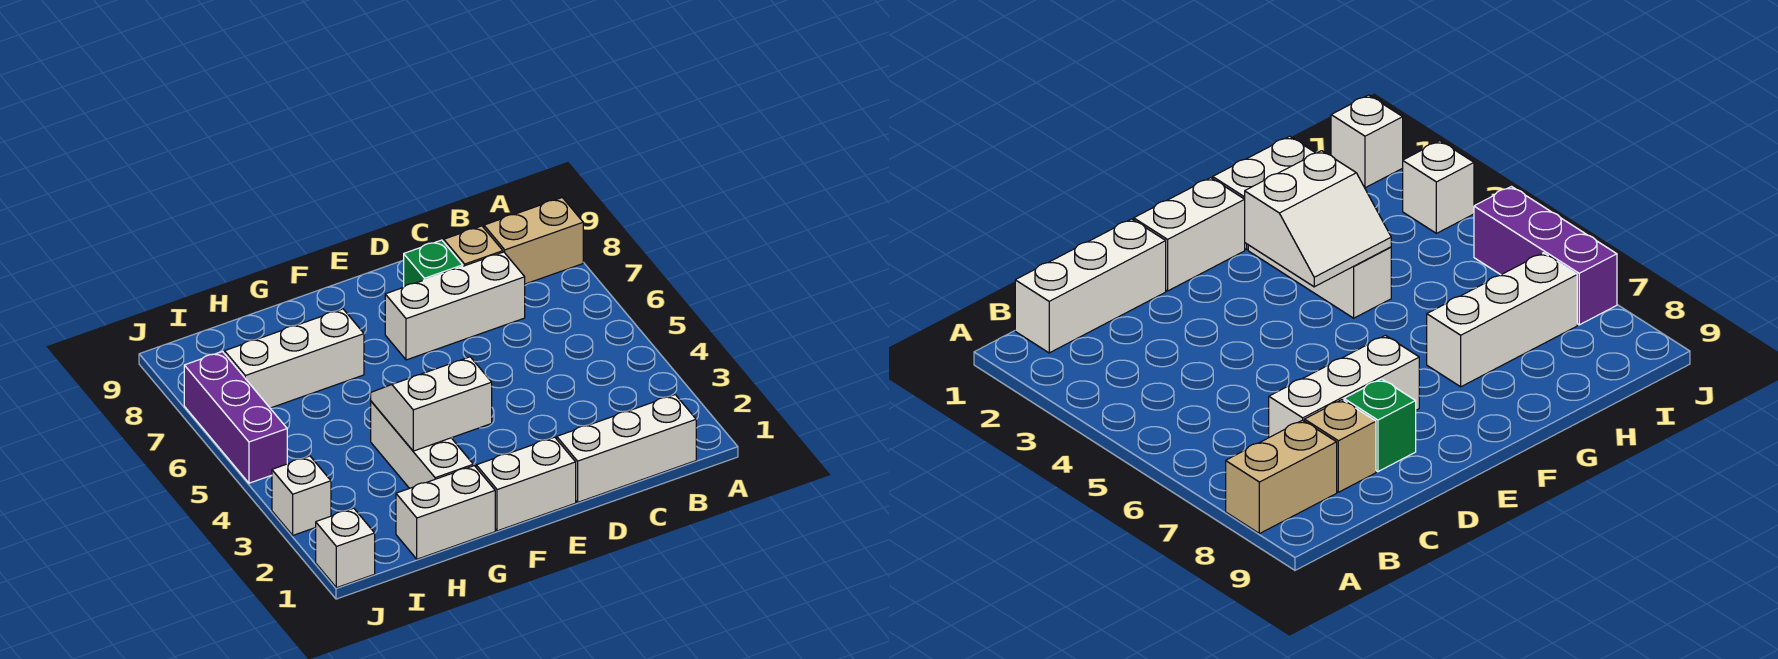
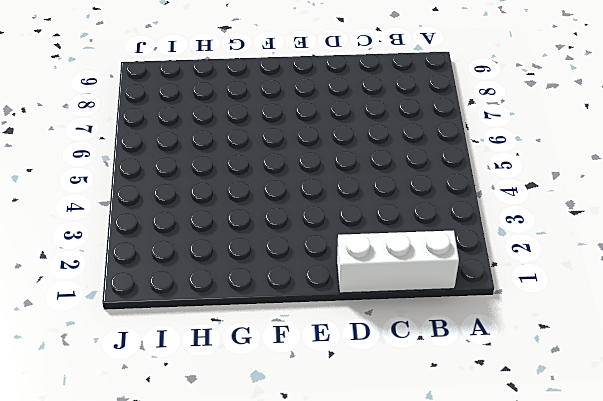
none -> tan 1x2 brick [484,198,583,284]
none -> white 1x3 brick [385,252,525,360]
none -> tan 1x1 brick [444,226,503,266]

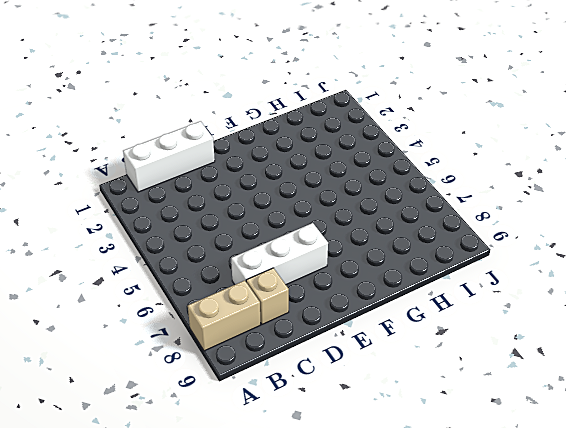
none -> green 1x1 brick [404,240,463,287]
none -> white 1x2 brick [476,437,576,531]
none -> white 1x2 brick [396,466,495,559]

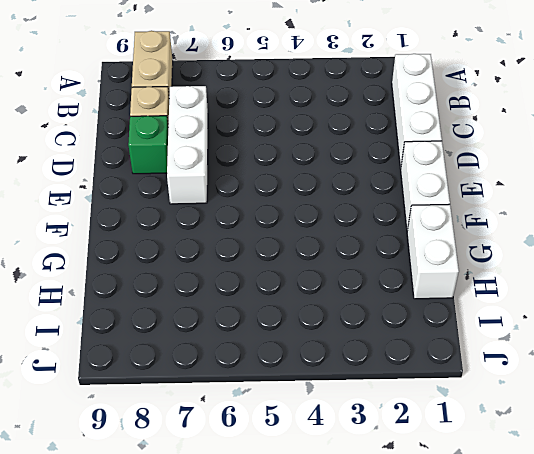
none -> white 1x3 brick [371,401,473,488]
none -> white 1x3 brick [225,309,364,408]
none -> white 1x1 brick [316,508,375,588]

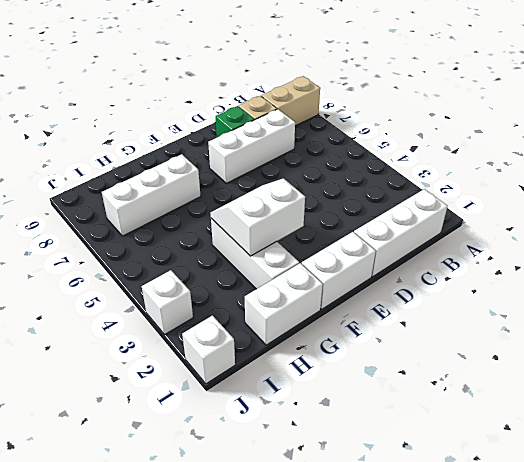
none -> purple 1x3 brick [184,352,287,483]

